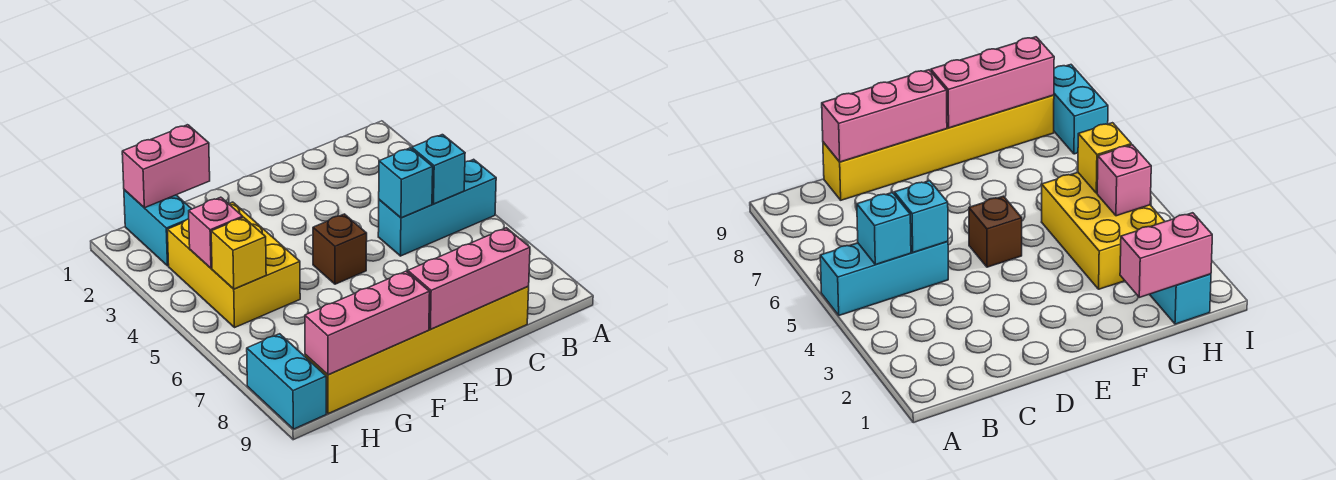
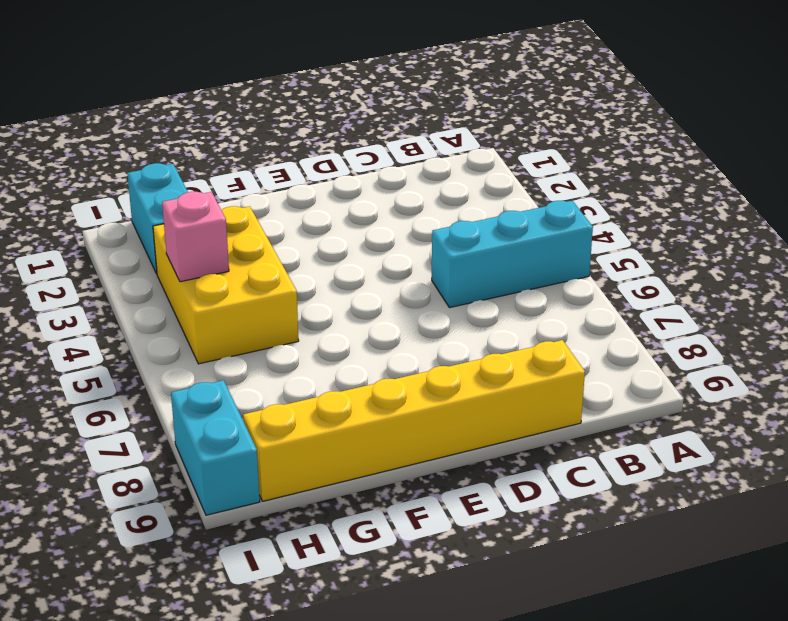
none -> brown 1x1 brick [313,214,367,284]
none -> cyan 1x1 brick [411,135,465,204]
none -> cyan 1x1 brick [379,148,433,218]

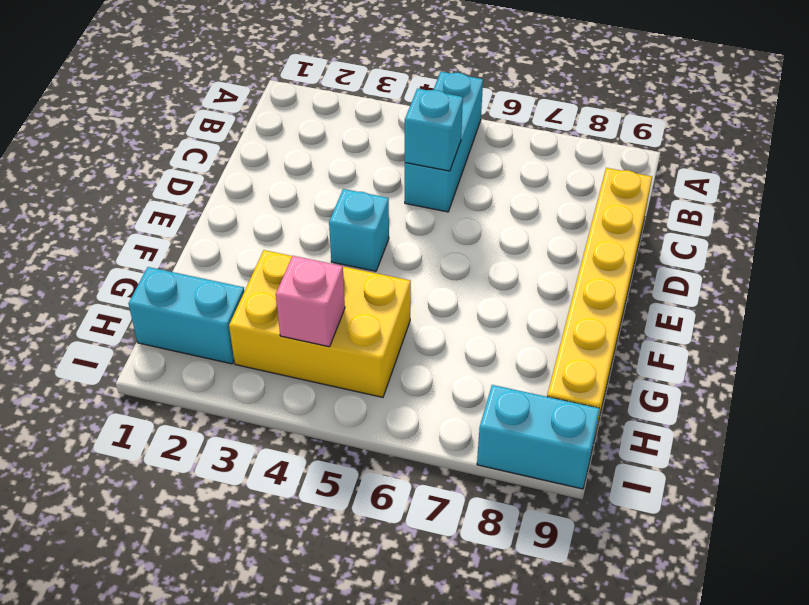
cyan 1x1 brick [329,189,389,271] -> cyan 1x1 brick moved to [411,135,465,204]
none -> brown 1x1 brick [313,214,367,284]
none -> pink 1x3 brick [408,228,530,329]
none -> pink 1x3 brick [305,271,430,375]

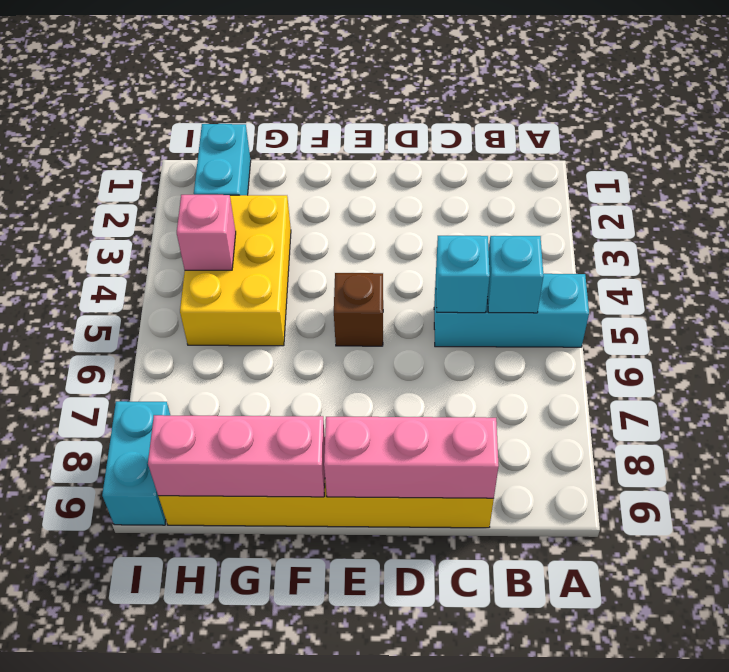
none -> pink 1x2 brick [122,125,210,208]
none -> yellow 1x1 brick [211,217,266,289]

